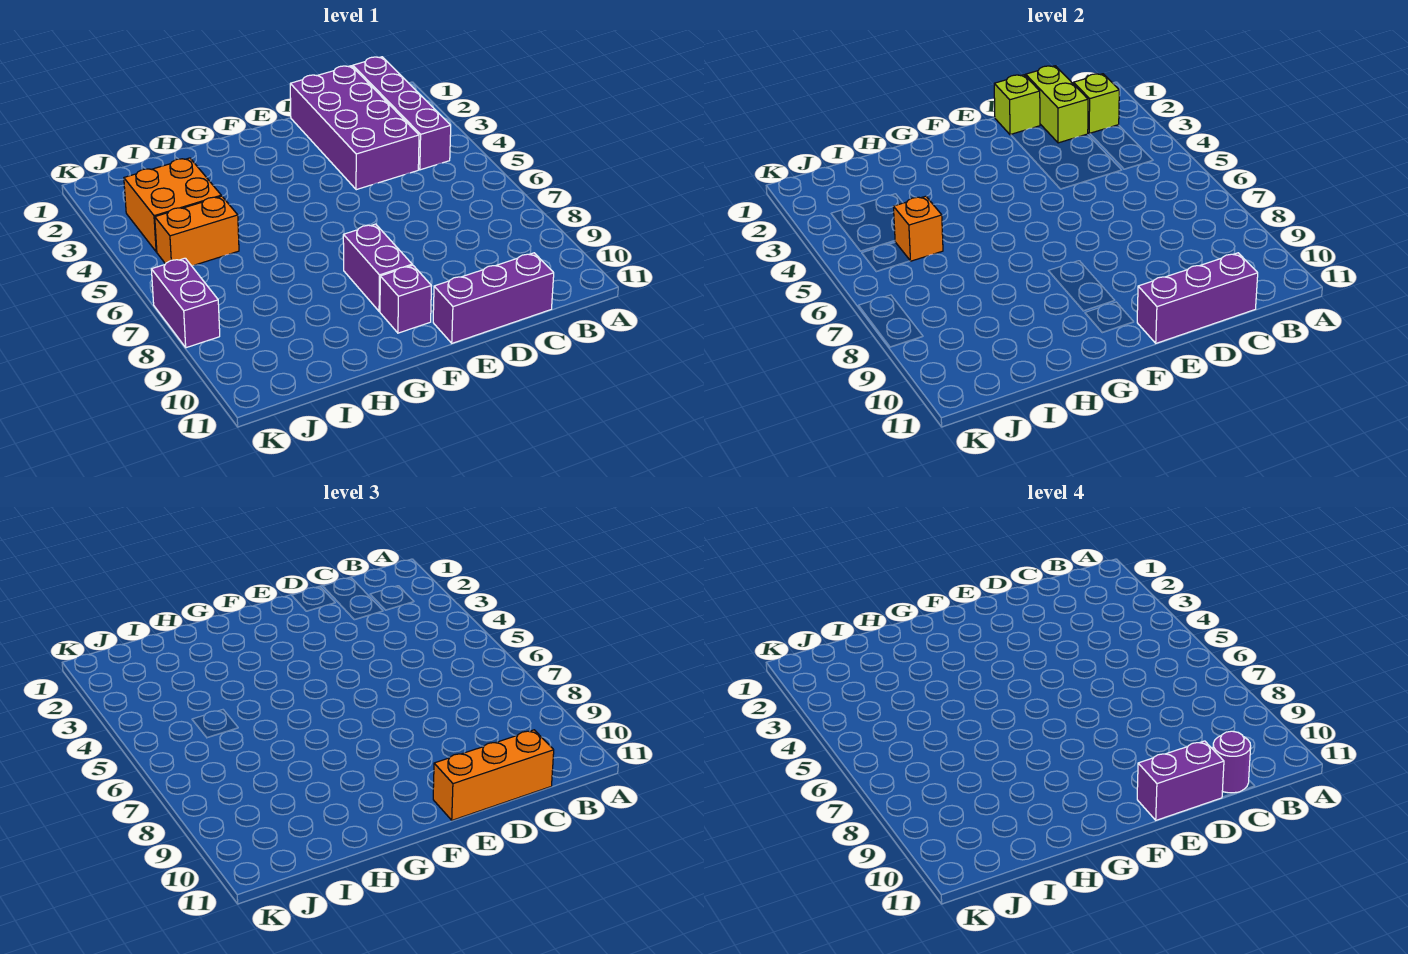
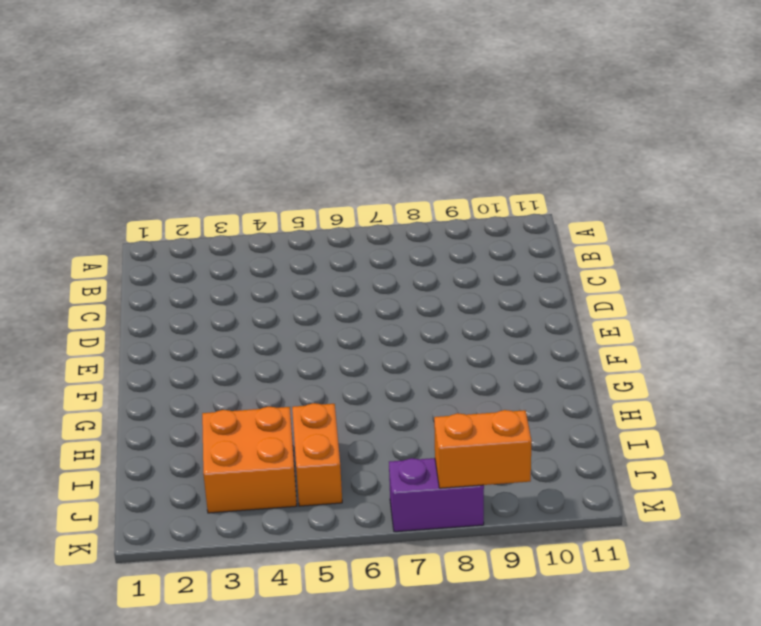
orange 1x2 brick [434,410,532,488] -> none
none -> purple 1x4 brick [353,57,451,170]
none -> purple 2x4 brick [290,66,419,190]
none -> purple 1x3 brick [433,253,554,343]

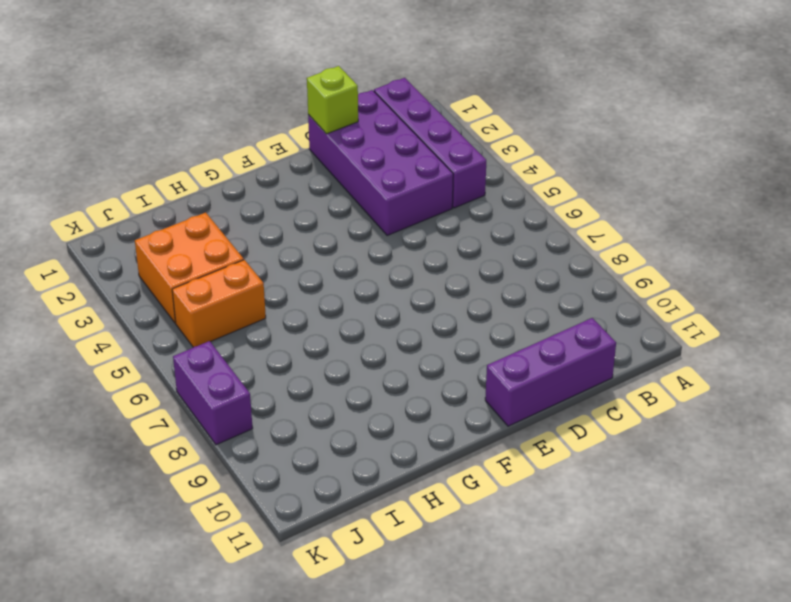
none -> purple 1x2 brick [343,224,412,311]
none -> purple 1x1 brick [380,265,431,333]
none -> lime 1x1 brick [1073,74,1119,134]

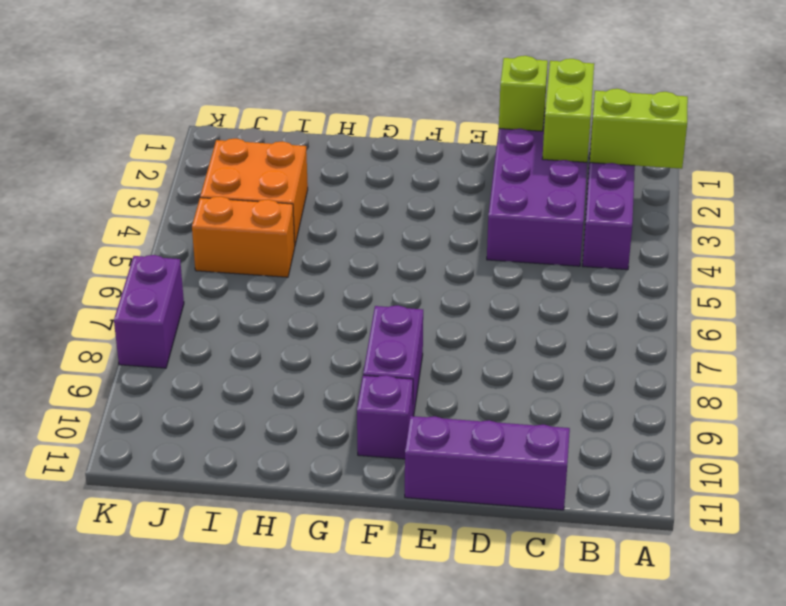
lime 1x2 brick [590,89,688,169] -> lime 1x1 brick [1073,74,1119,134]
none -> purple 1x3 brick [1137,253,1258,343]
none -> orange 1x1 brick [893,196,943,261]
none -> orange 1x3 brick [433,730,554,820]

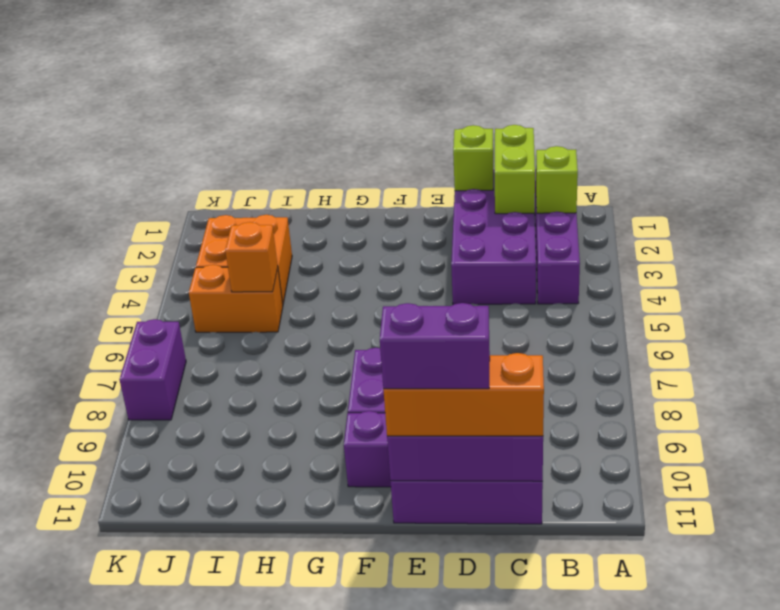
none -> purple 1x1 round brick [1213,731,1251,793]

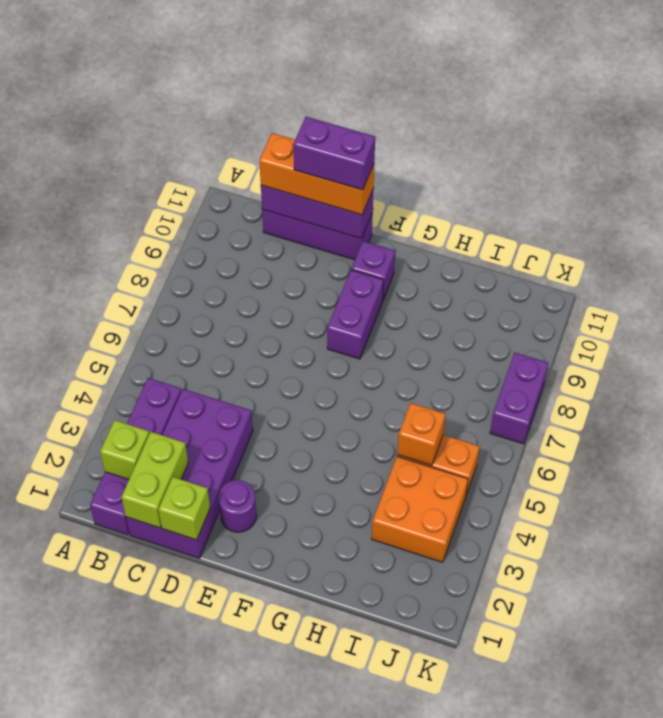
purple 1x1 round brick [218,480,257,532] -> purple 1x1 round brick moved to [1213,731,1251,793]

